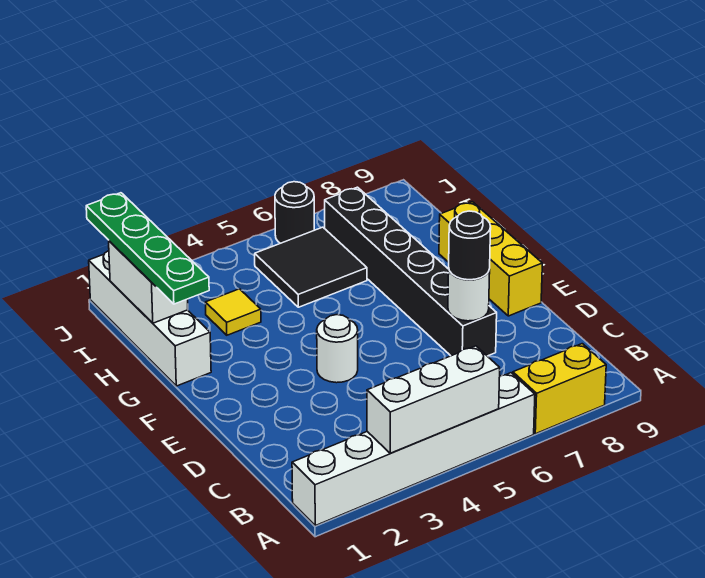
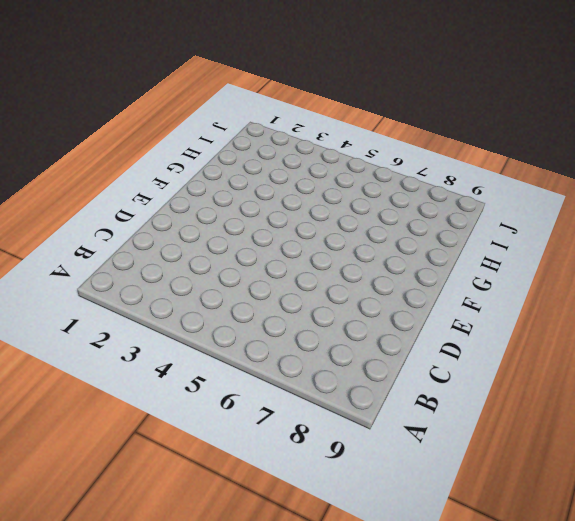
none -> white 1x6 brick [292,373,535,526]
none -> yellow 1x2 brick [513,344,606,434]
none -> black 1x6 brick [325,187,497,356]

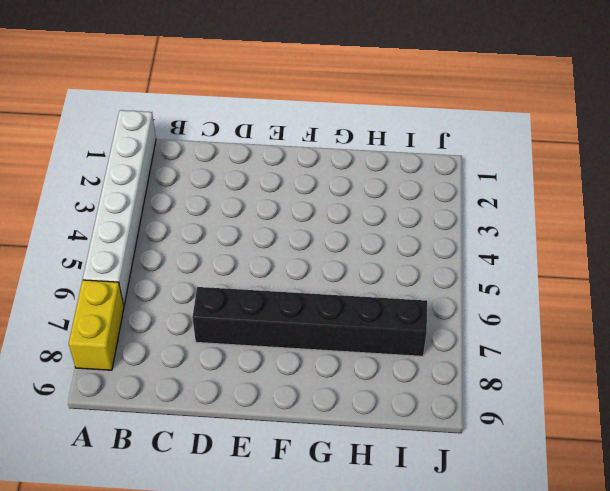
none -> white 1x1 round brick [317,315,358,383]
none -> yellow 1x3 brick [439,202,542,316]
none -> white 1x4 brick [89,251,211,386]

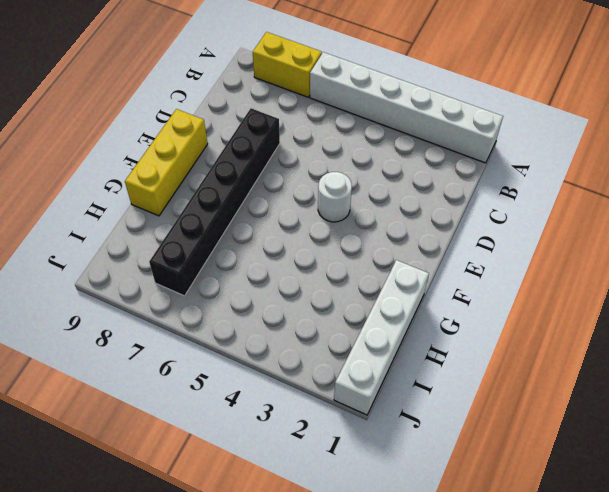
none -> yellow 1x1 tile [205,289,261,335]
none -> black 2x2 tile [255,227,367,307]
none -> black 1x1 round brick [275,182,314,243]

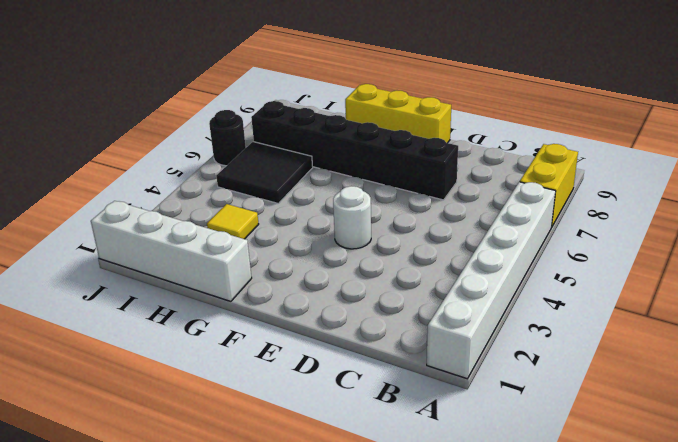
none -> white 1x3 brick [367,346,500,453]
none -> white 1x1 round brick [448,269,490,321]
none -> white 1x2 brick [109,241,188,323]

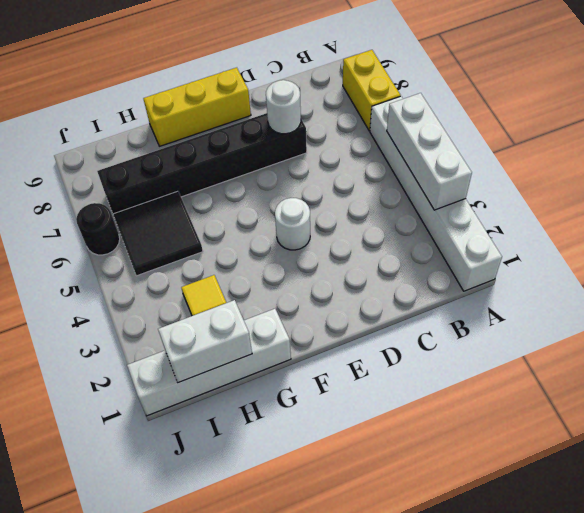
none -> black 1x1 round brick [449,211,491,280]
none -> green 1x4 plate [86,193,209,304]

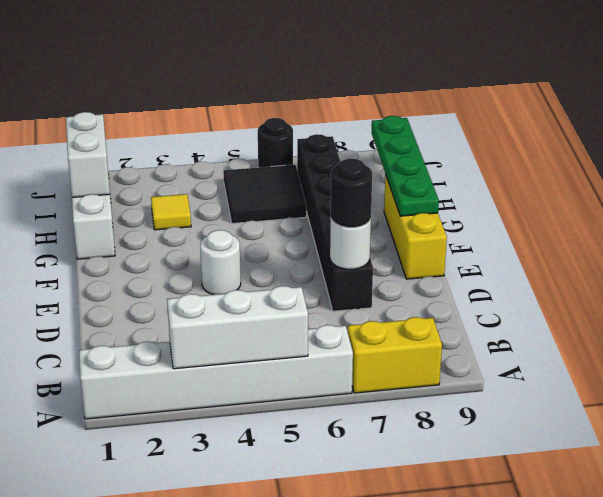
green 1x4 plate [372,116,439,216] -> green 1x4 plate moved to [86,193,209,304]

